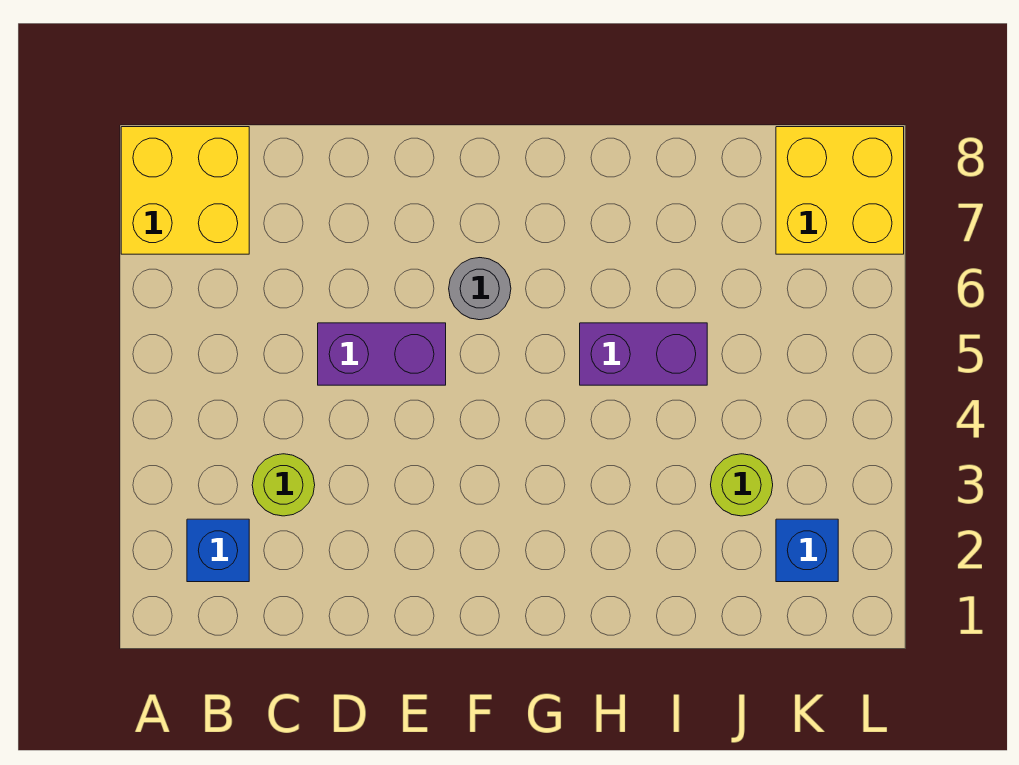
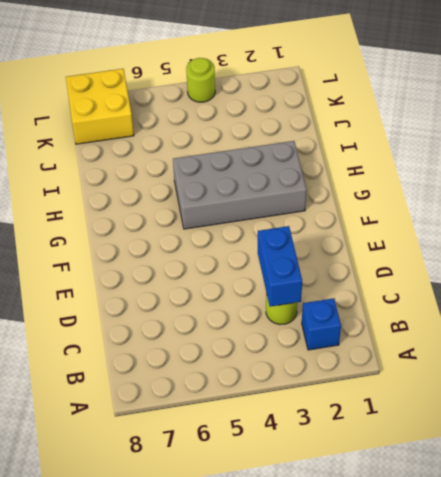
blue 1x2 brick [258,226,302,307] -> none
grey 2x4 brick [173,141,307,229] -> purple 1x2 brick [580,323,707,385]
lime 1x1 round brick [186,58,215,102] -> lime 1x1 round brick moved to [711,454,773,516]
none -> yellow 2x2 brick [121,127,249,254]
none -> purple 1x2 brick [318,323,446,385]

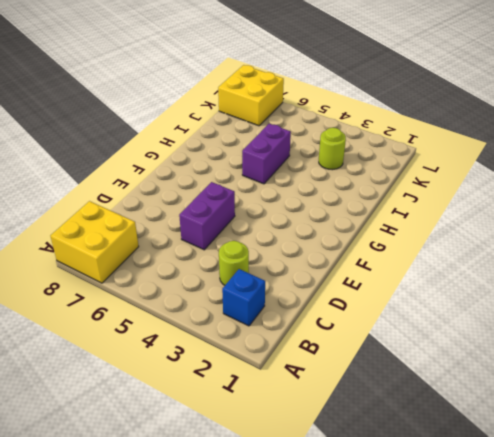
none -> grey 1x1 round brick [449,258,511,320]
none -> blue 1x1 brick [776,519,838,582]

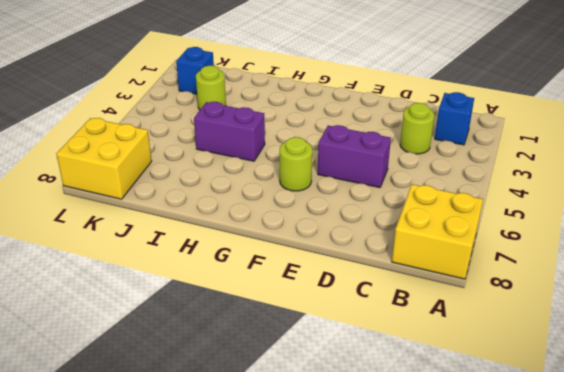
lime 1x1 round brick [280,137,312,191] -> grey 1x1 round brick [449,258,511,320]

